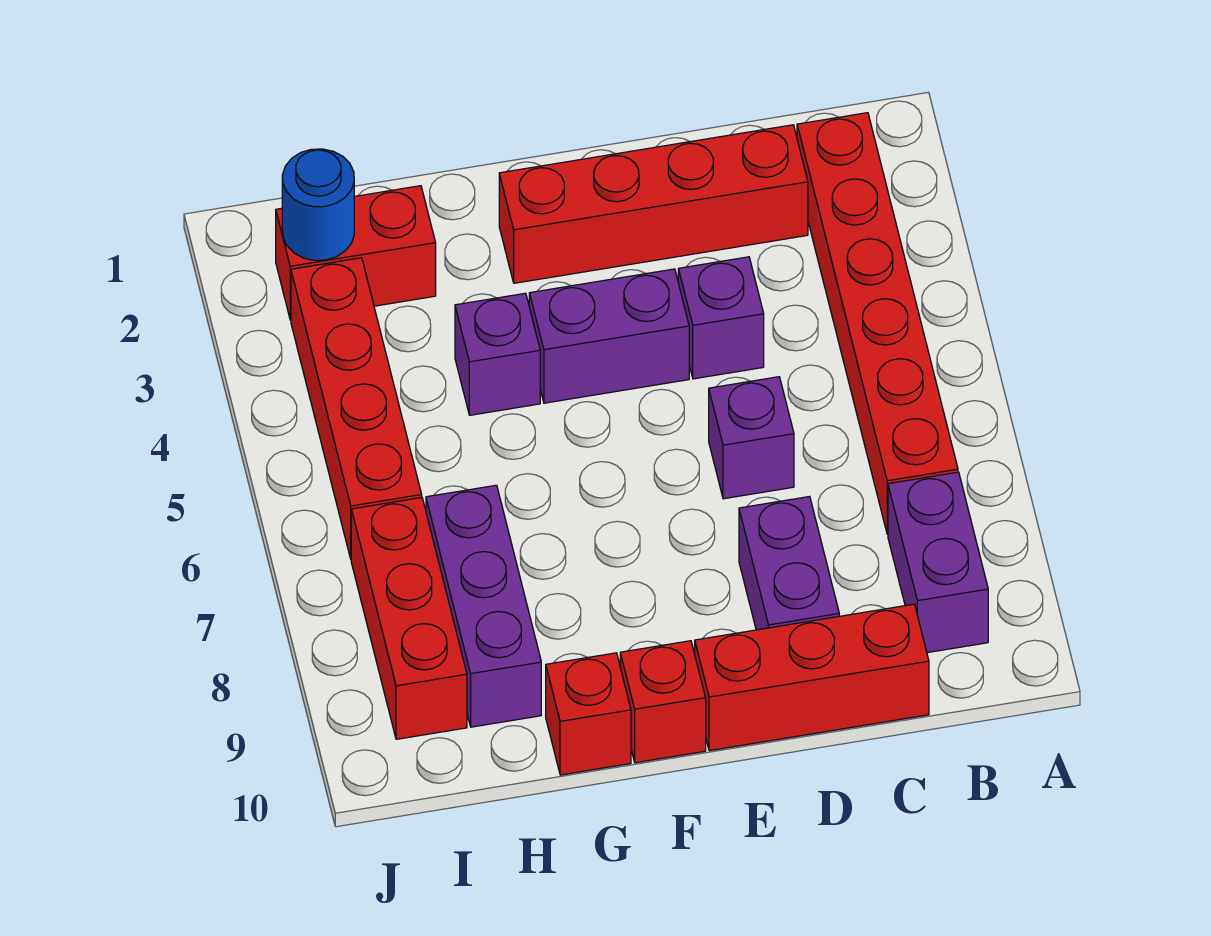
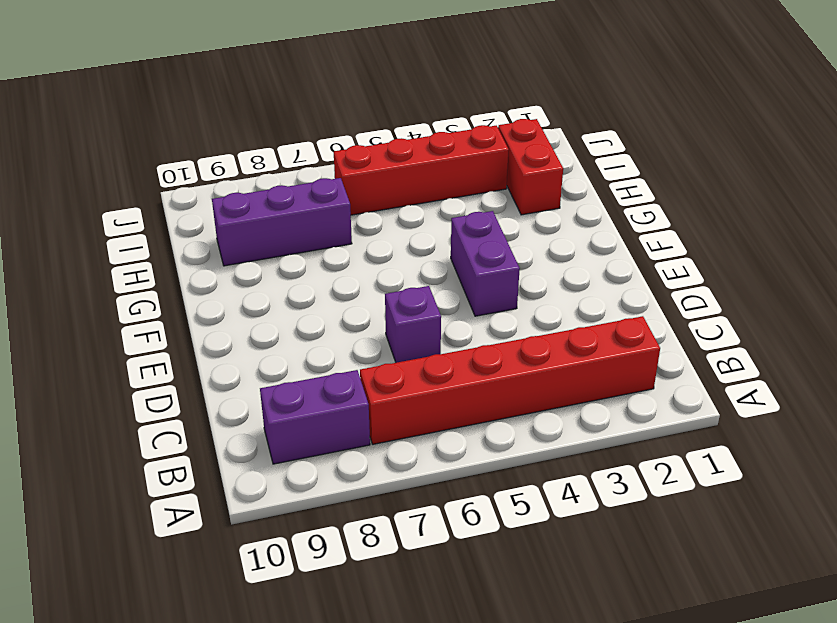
none -> red 1x4 brick [499,125,808,283]
none -> red 1x3 brick [695,604,929,751]
none -> purple 1x1 brick [678,257,764,379]

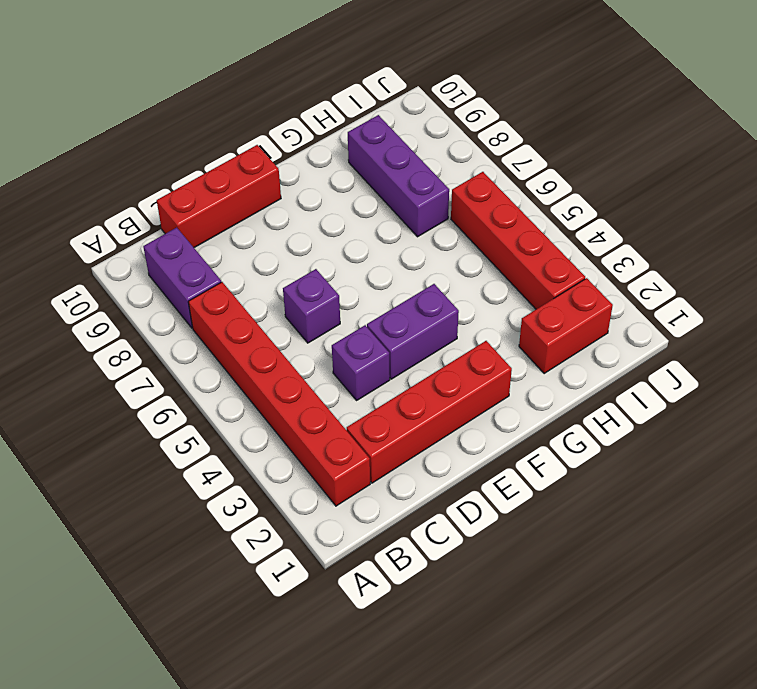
none -> purple 1x2 brick [739,496,839,630]
none -> red 1x1 brick [620,641,706,763]
none -> purple 1x1 brick [455,293,540,415]

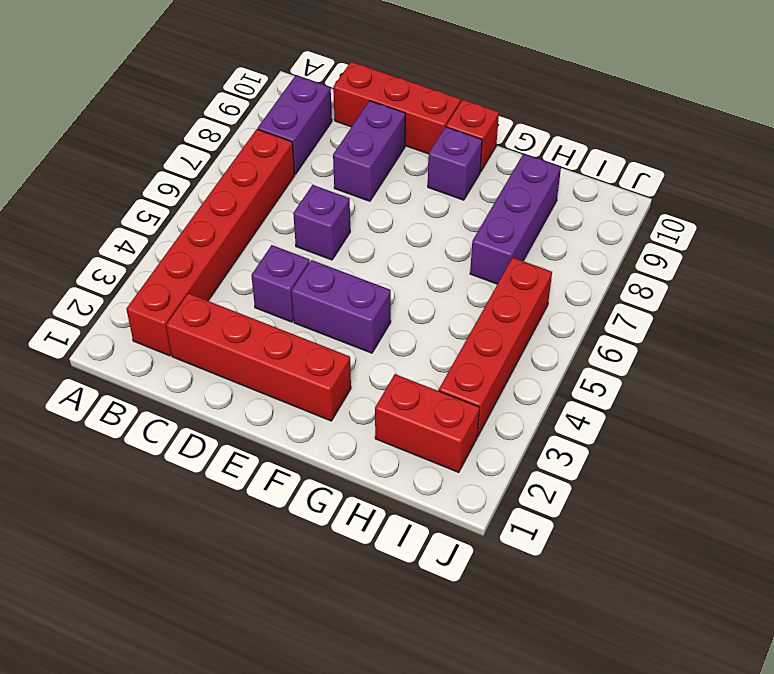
purple 1x1 brick [428,127,482,200] -> purple 1x1 brick moved to [455,293,540,415]
none -> red 1x1 brick [546,653,631,775]
none -> red 1x3 brick [351,498,467,739]
none -> blue 1x1 round brick [282,149,354,260]

